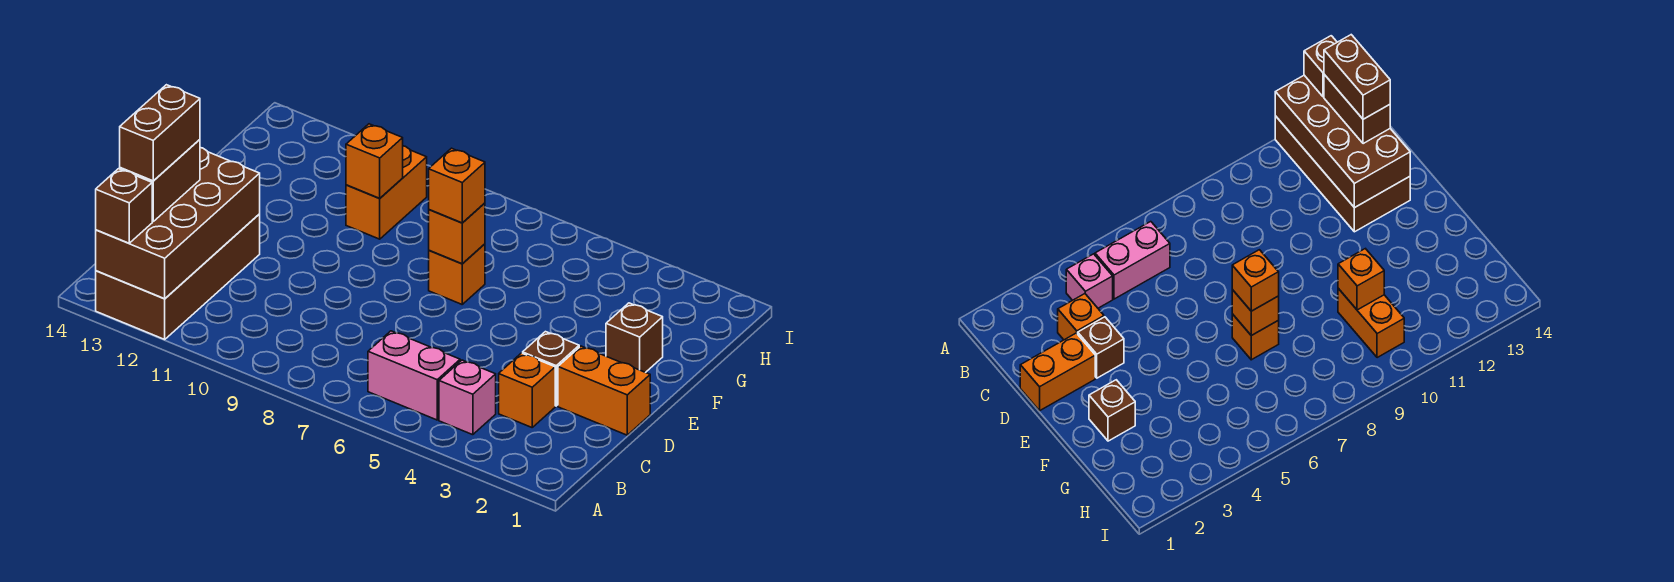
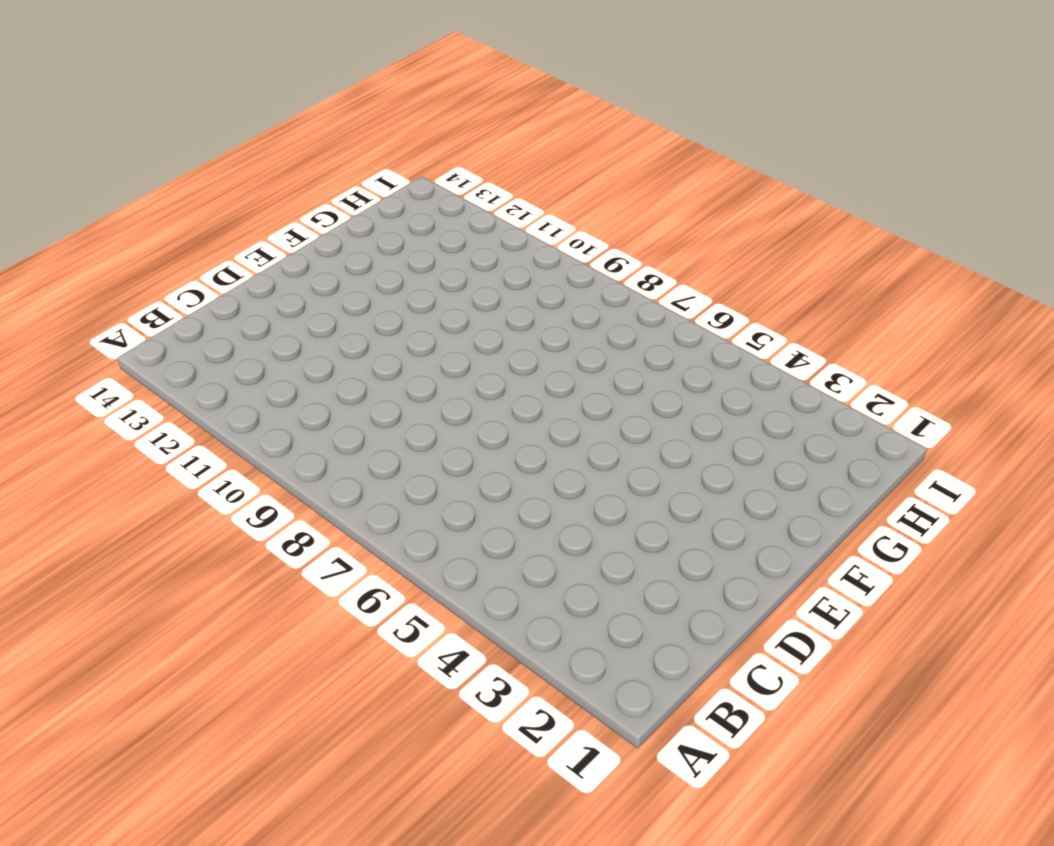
none -> brown 2x4 brick [96,214,260,339]
none -> pink 1x1 brick [439,360,496,435]
none -> pink 1x2 brick [368,331,460,420]

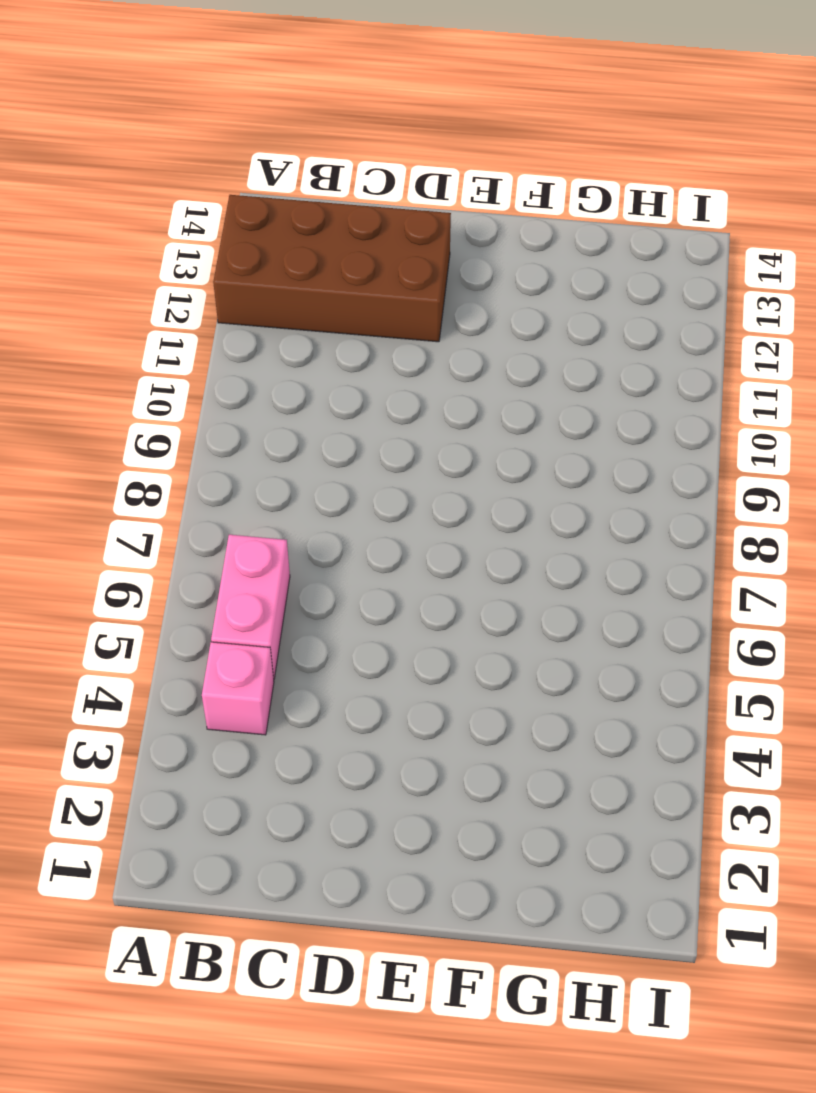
none -> orange 1x1 brick [499,353,555,427]
none -> orange 1x2 brick [558,346,650,435]
none -> brown 1x1 brick [523,332,579,406]

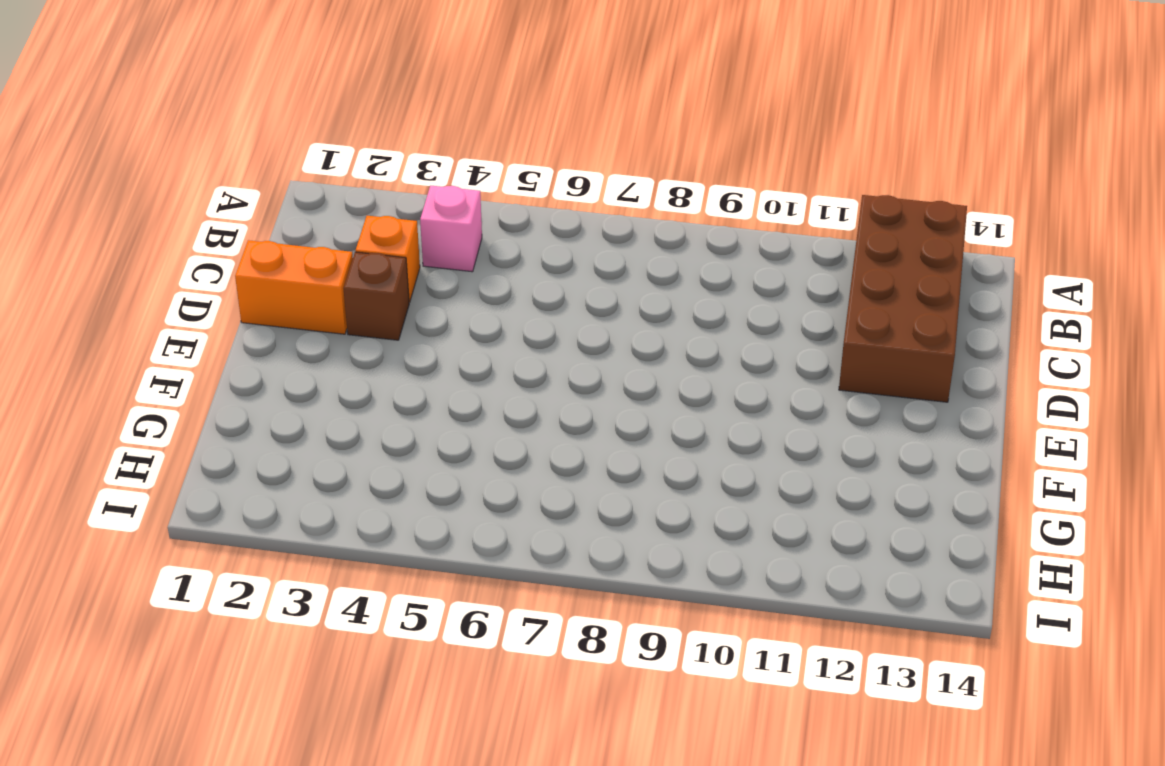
none -> pink 1x2 brick [368,331,460,420]
none -> brown 1x1 brick [606,303,663,373]
none -> orange 1x1 brick [429,244,485,304]

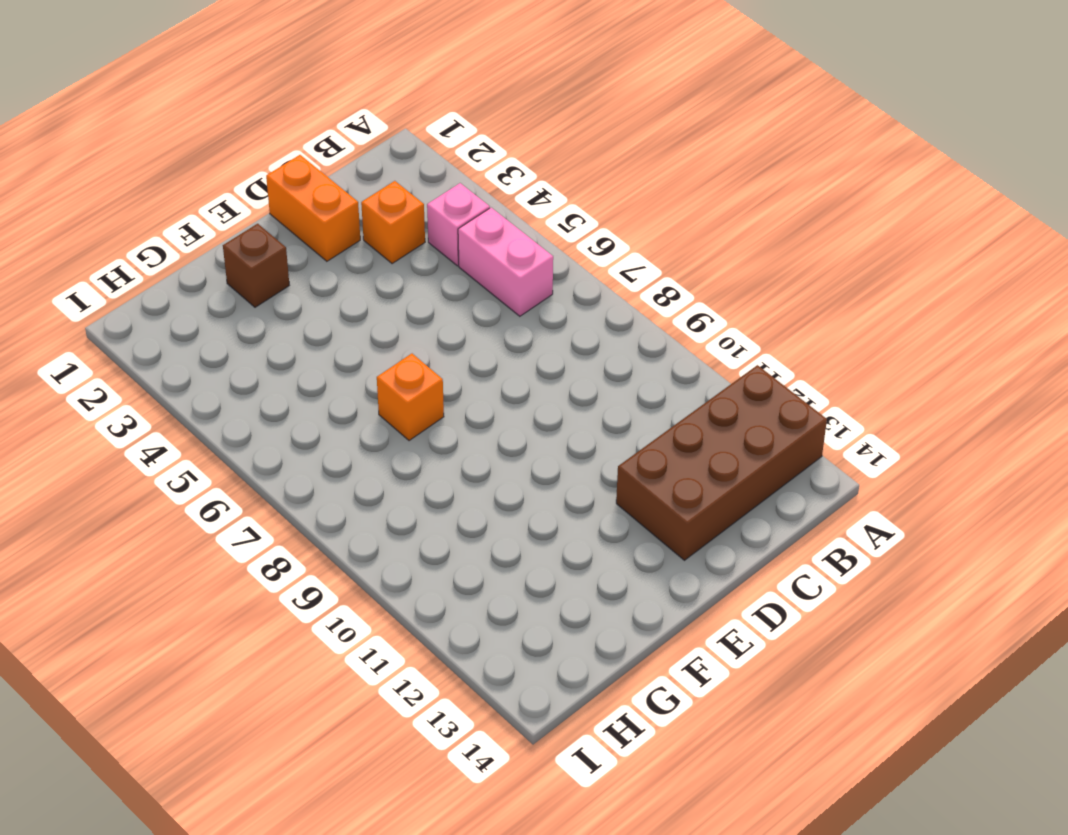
none -> brown 1x1 brick [523,332,579,406]
none -> orange 1x2 brick [346,146,427,239]
none -> brown 2x4 brick [96,148,260,299]

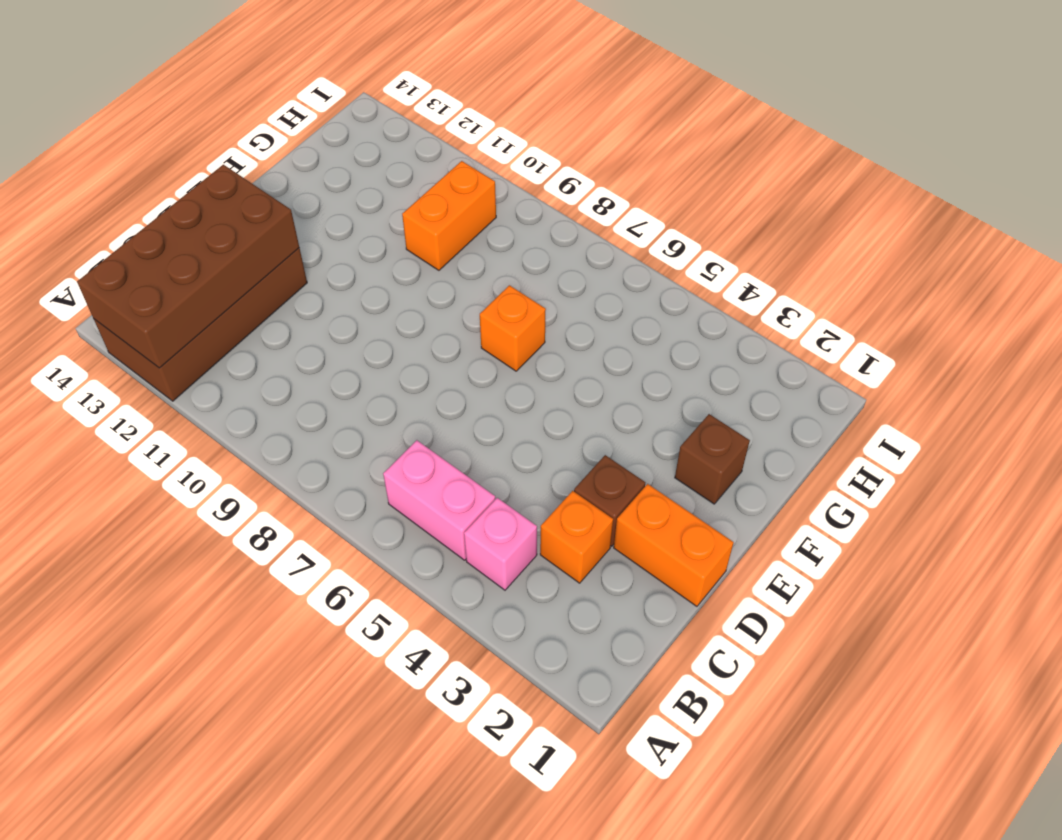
none -> orange 1x1 brick [429,203,485,264]
none -> orange 1x1 brick [346,124,403,198]
none -> brown 1x1 brick [96,169,152,243]

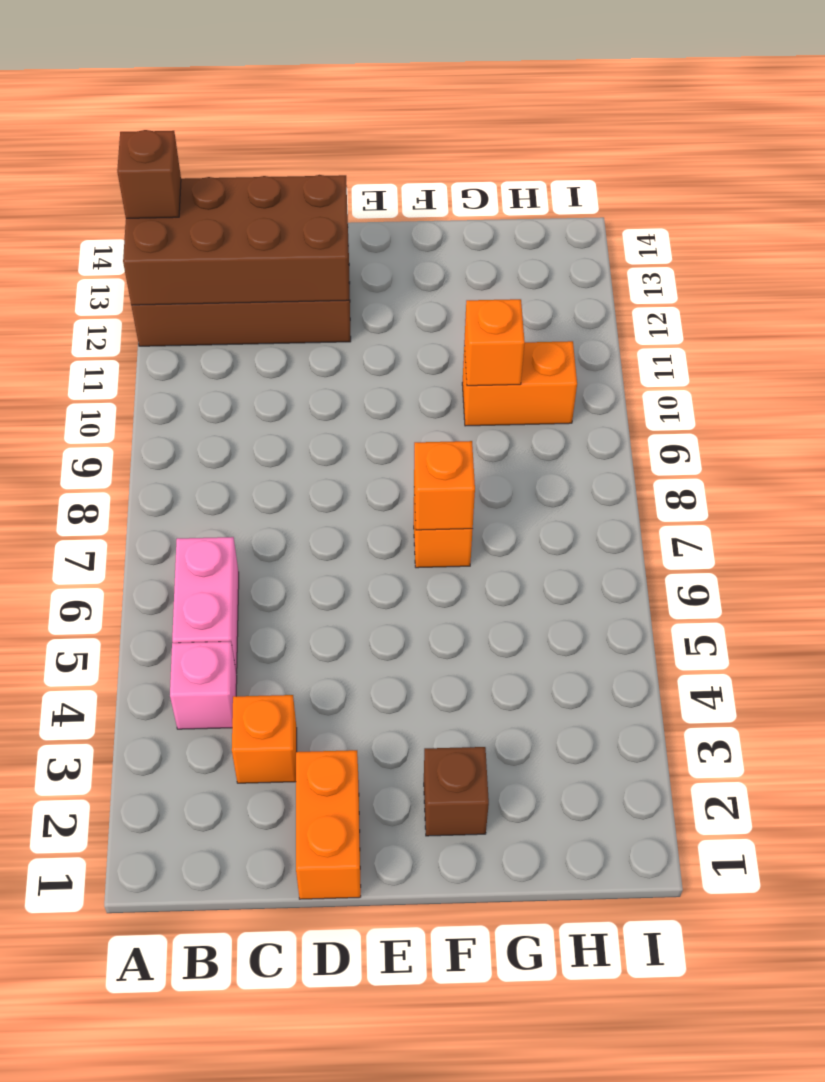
none -> brown 1x1 brick [523,332,579,406]
none -> brown 1x2 brick [120,140,200,222]
none -> orange 1x1 brick [429,148,485,223]

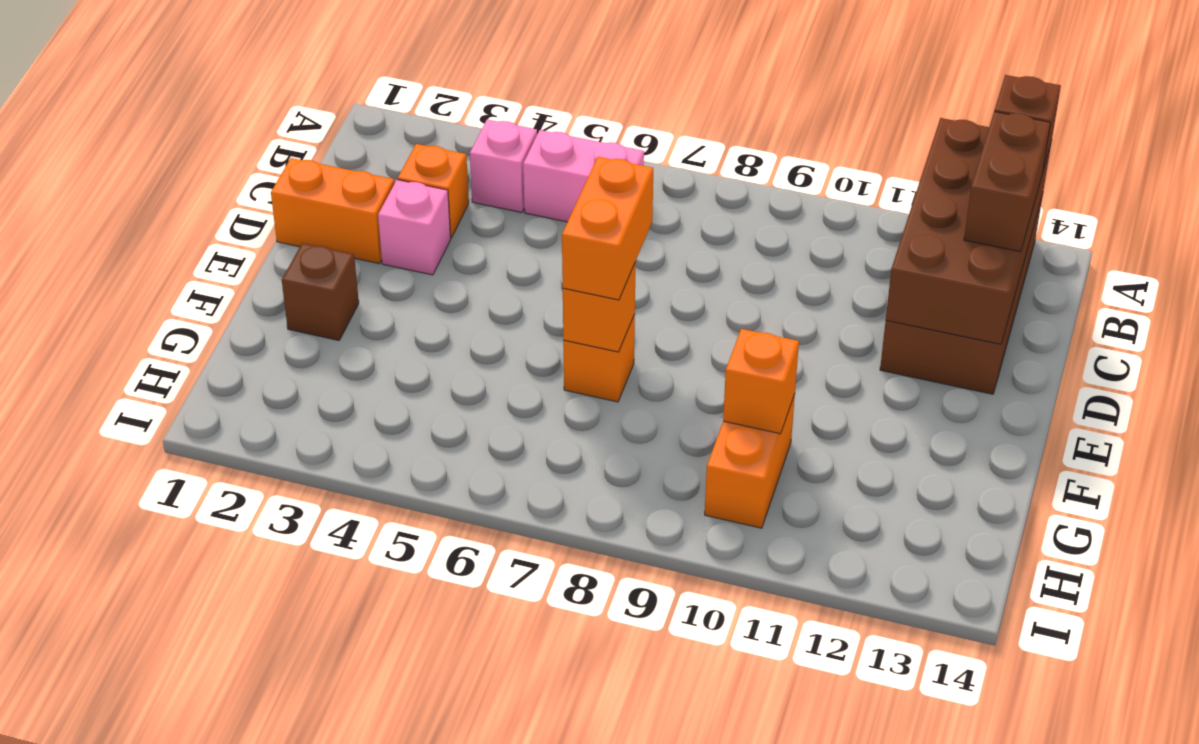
pink 1x1 brick [378,180,451,275] -> brown 1x1 brick [523,332,579,406]
orange 1x2 brick [562,157,653,300] -> orange 1x1 brick [429,148,485,223]
none -> brown 1x2 brick [120,85,200,181]

